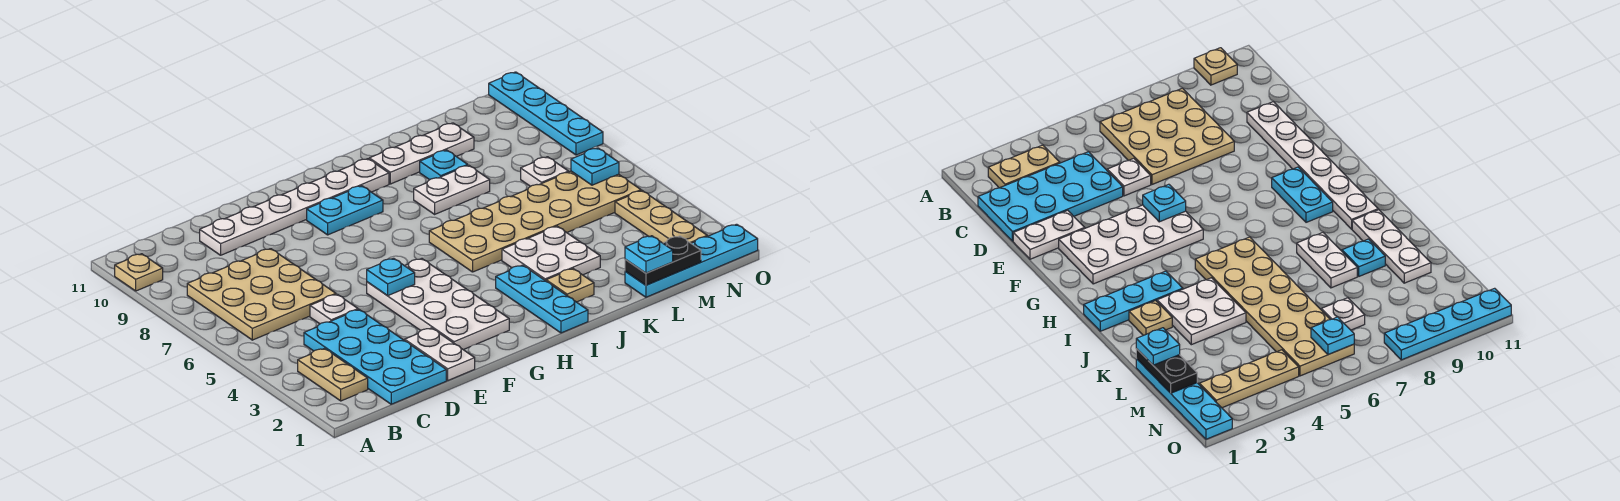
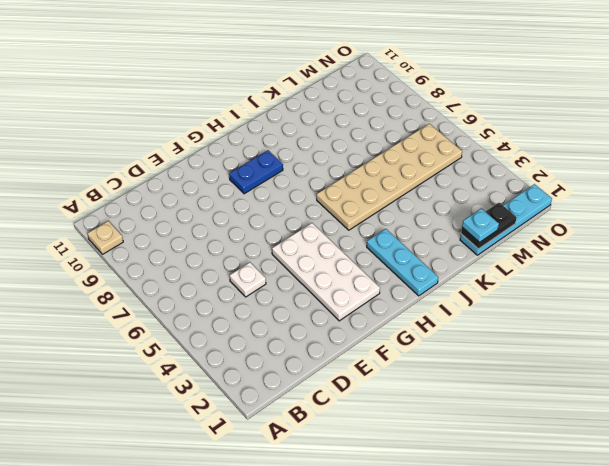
blue 1x2 plate [229,150,283,194] -> cyan 1x2 plate [307,186,383,235]
none -> tan 1x2 plate [298,349,368,401]
none -> tan 3x3 plate [187,249,336,340]
none -> cyan 2x4 plate [304,310,446,404]

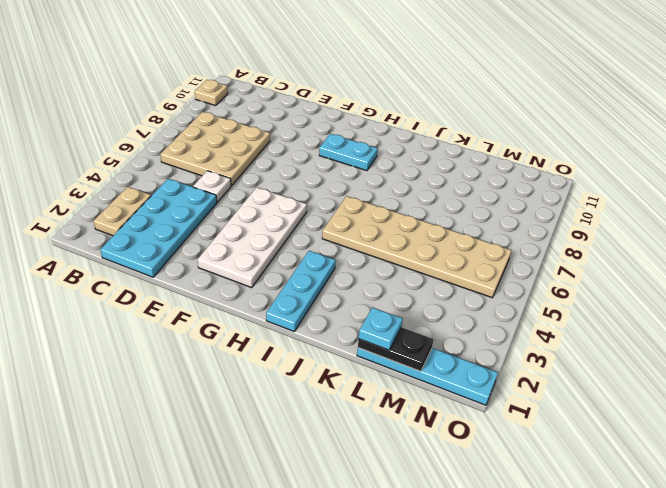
none -> white 1x6 plate [200,159,389,255]
none -> white 1x2 plate [405,328,475,380]
none -> tan 1x1 plate [546,269,594,302]

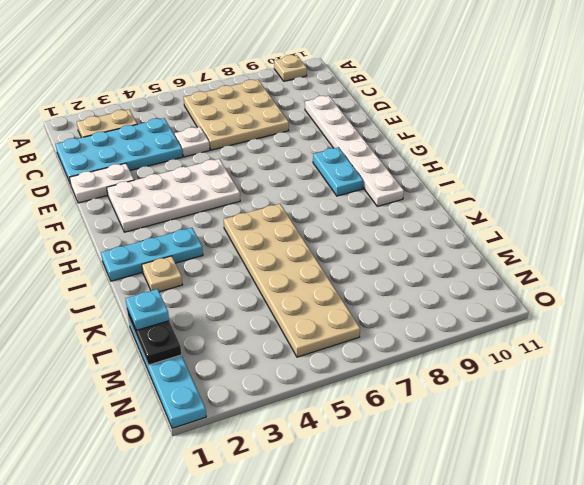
none -> white 2x2 plate [502,226,600,281]
none -> white 1x2 plate [414,165,490,214]
none -> white 1x3 plate [369,123,474,184]

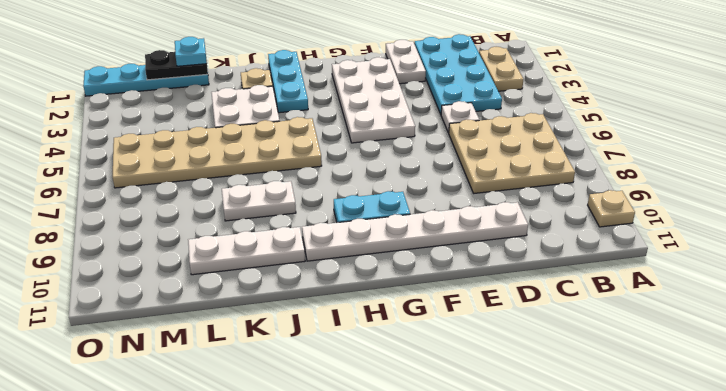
none -> cyan 1x1 plate [420,150,468,180]
none -> white 1x1 plate [521,157,569,187]
none -> tan 1x3 plate [615,191,707,243]

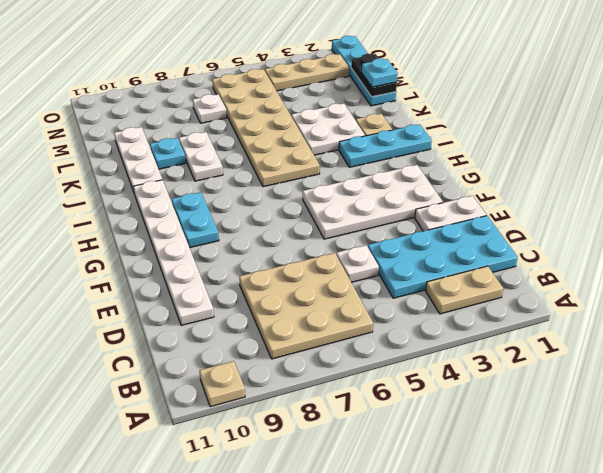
none -> cyan 1x4 plate [489,72,603,155]
none -> cyan 1x1 plate [367,258,415,296]
none -> cyan 1x1 plate [571,148,619,185]

